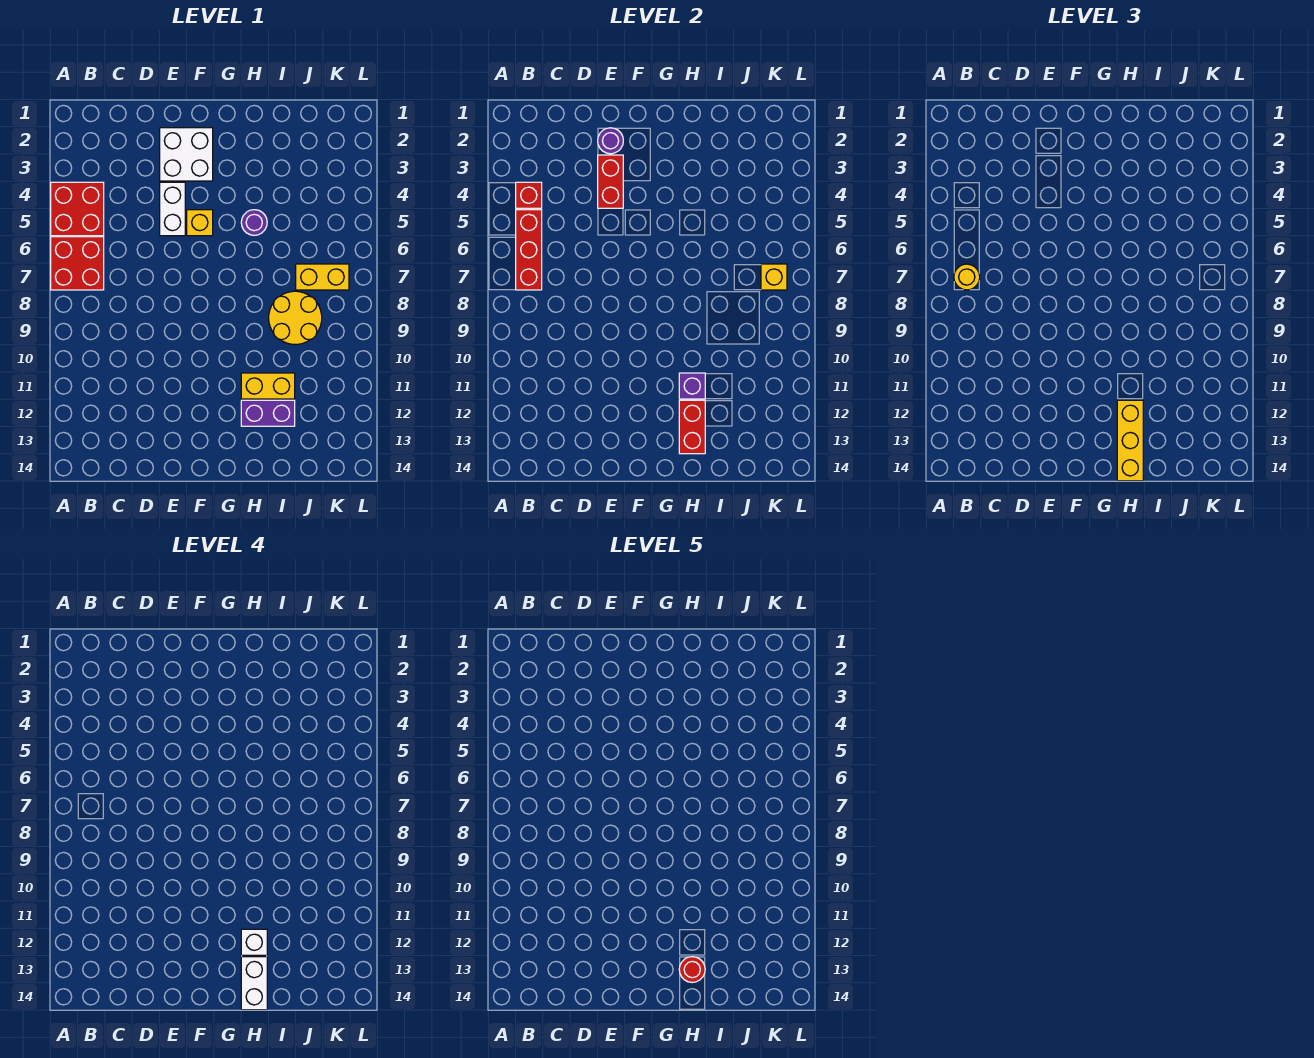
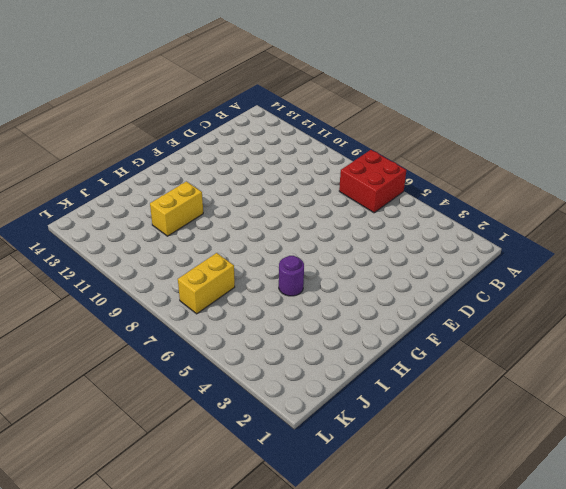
none -> red 2x2 brick [51,182,104,236]
none -> white 2x2 brick [160,128,213,181]
none -> white 1x2 brick [160,182,185,236]

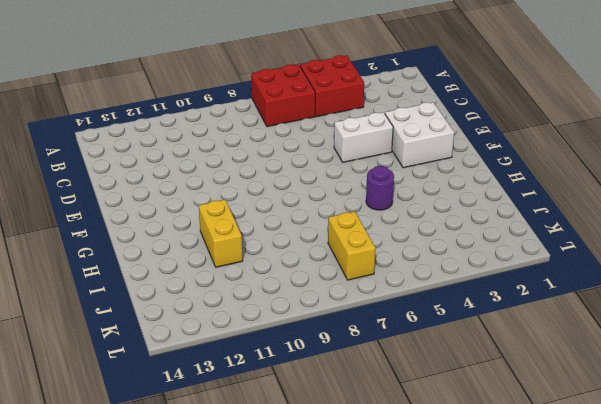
none -> yellow 1x1 brick [187,210,213,236]
none -> purple 1x2 brick [241,400,295,426]
none -> yellow 2x2 round brick [269,291,322,345]

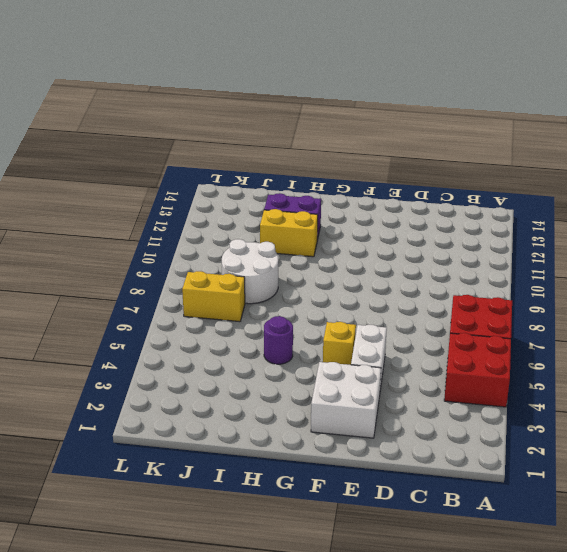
white 2x2 round brick [222,239,278,304] -> yellow 2x2 round brick [269,291,322,345]
none -> red 1x1 brick [516,182,542,208]
none -> red 1x3 brick [516,210,542,290]
none -> purple 1x1 round brick [598,128,623,154]

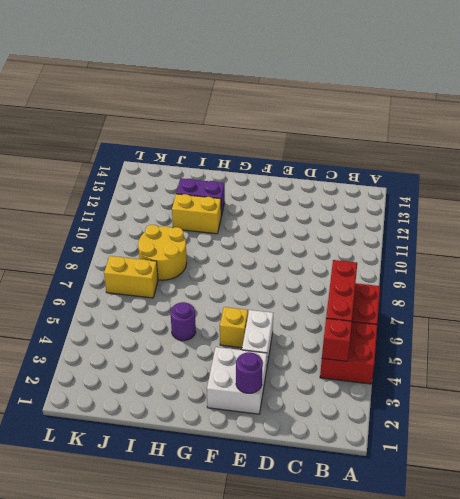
none -> red 1x2 brick [598,155,623,208]
none -> purple 1x1 brick [679,373,705,399]
none -> red 1x2 brick [679,400,705,454]

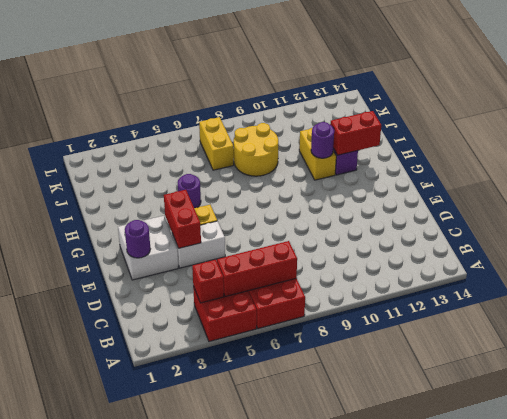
red 1x2 brick [164,190,201,248] -> red 1x2 brick turned to [598,155,623,208]
purple 1x1 round brick [311,122,334,158] -> purple 1x1 brick [679,373,705,399]
none -> yellow 1x1 brick [761,264,787,290]
none -> yellow 1x1 round brick [954,264,980,290]
none -> yellow 1x3 brick [1117,400,1143,481]

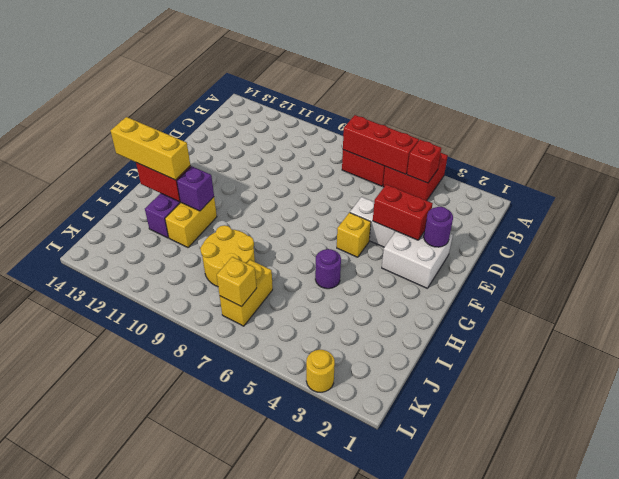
yellow 1x1 round brick [306,350,335,392] -> yellow 1x1 round brick moved to [954,264,980,290]
none -> white 1x1 brick [241,929,267,955]
none -> white 1x2 brick [241,957,267,1010]
none -> red 1x1 round brick [679,957,705,983]

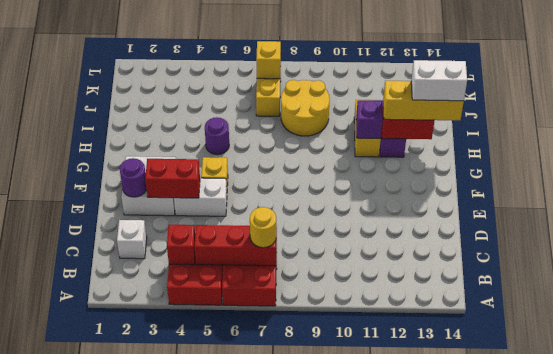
white 1x1 brick [117,220,147,259] -> white 1x1 brick moved to [241,929,267,955]
none -> red 1x1 round brick [679,957,705,983]

